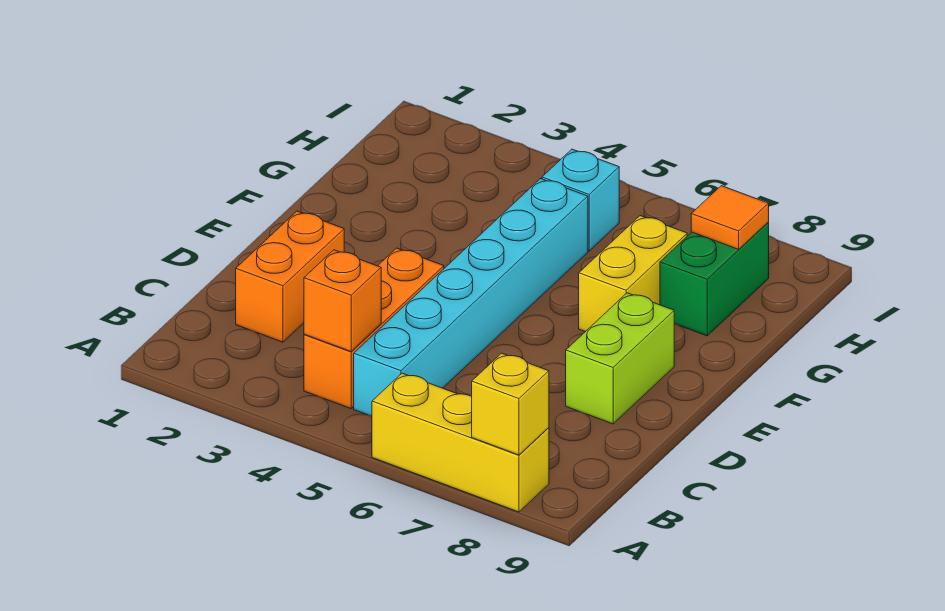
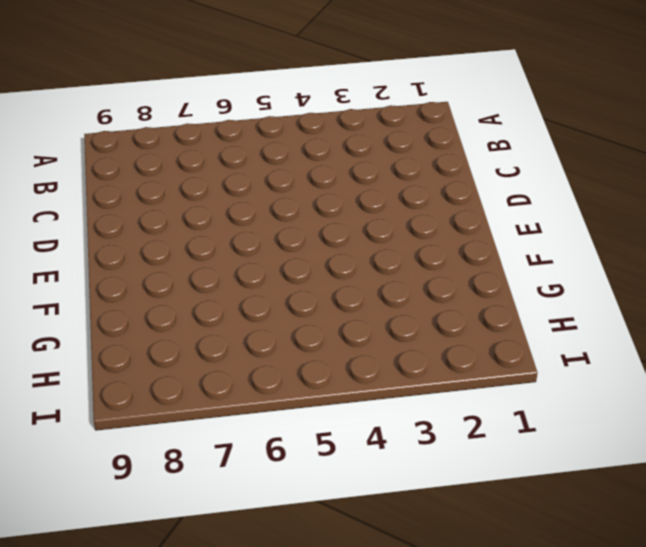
none -> yellow 1x3 brick [372,373,549,512]
none -> orange 1x3 brick [304,248,444,408]

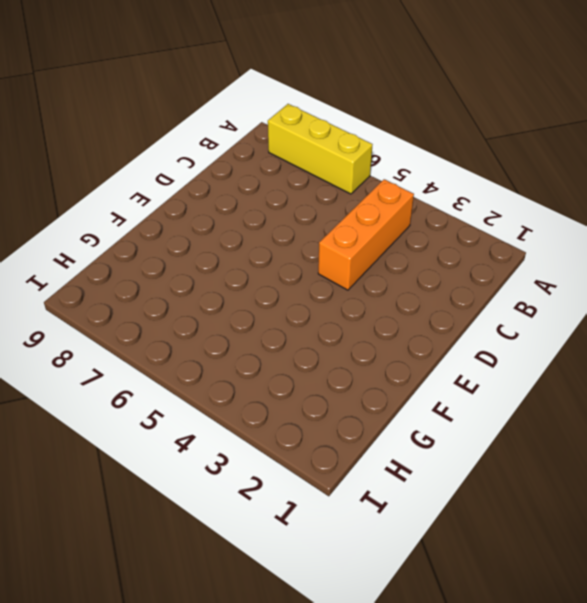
none -> cyan 1x6 brick [354,179,588,416]
none -> orange 1x2 brick [236,211,344,342]

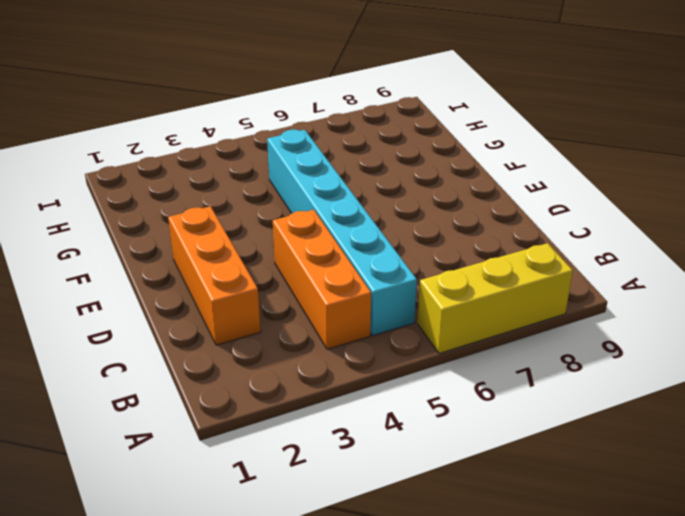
orange 1x3 brick [168,206,261,345] -> orange 1x2 brick [236,211,344,342]
none -> lime 1x2 brick [566,293,674,424]
none -> yellow 1x2 brick [579,216,687,332]

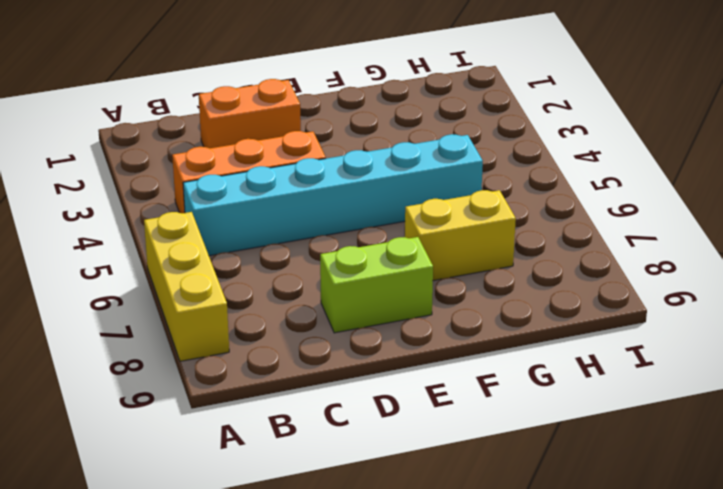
none -> green 1x2 brick [660,223,769,336]
none -> cyan 1x1 brick [542,149,619,251]

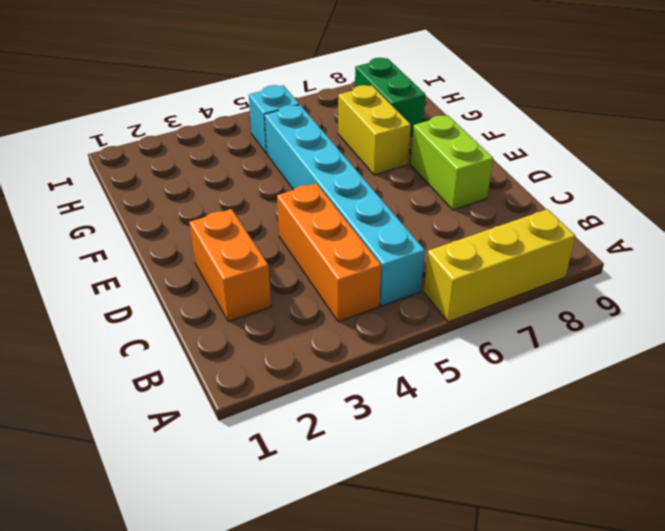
none -> yellow 1x1 brick [472,353,549,455]
none -> orange 1x1 brick [304,250,381,351]

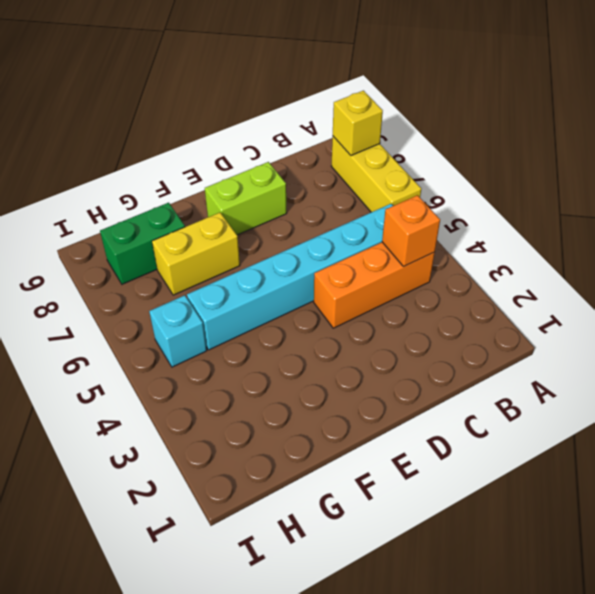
none -> orange 1x2 brick [236,211,344,342]
none -> orange 1x1 tile [691,186,769,249]

